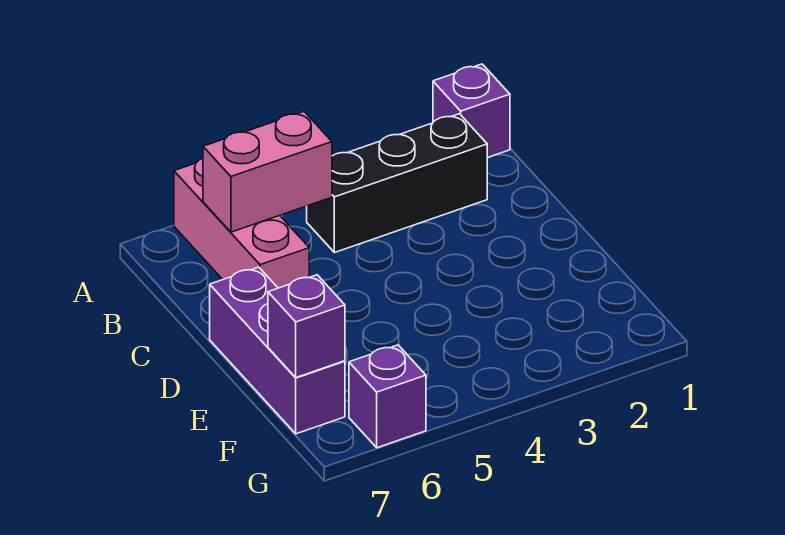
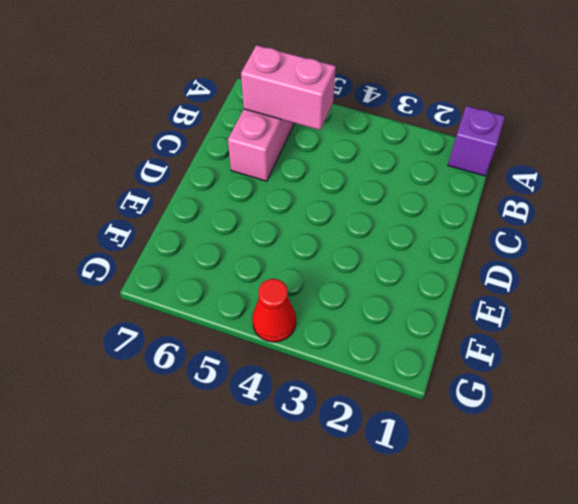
red 1x1 cone [252,279,296,342] -> none
none -> black 1x3 brick [307,114,487,253]
none -> purple 1x3 brick [210,267,345,434]

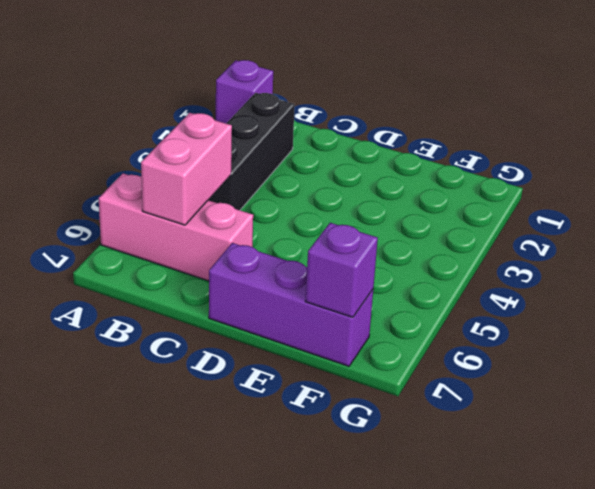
none -> purple 1x1 brick [349,345,426,448]

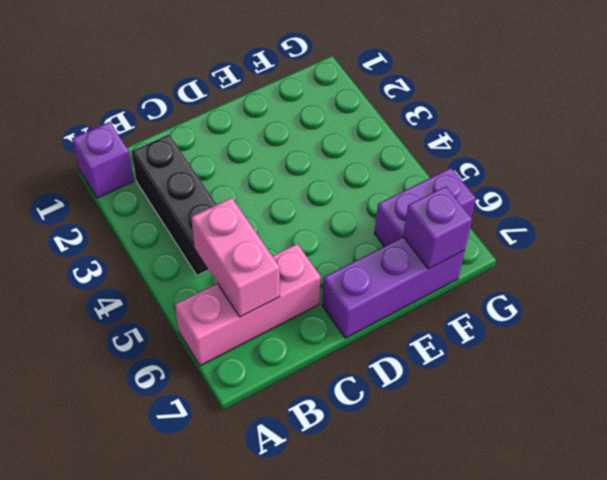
purple 1x2 brick [374,168,476,246] -> purple 1x1 brick [349,345,426,448]

